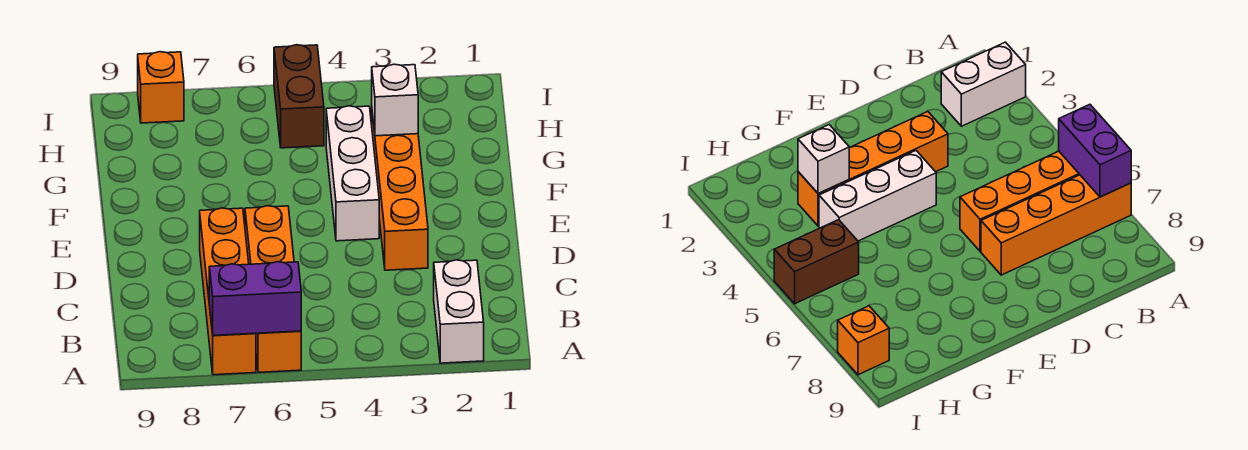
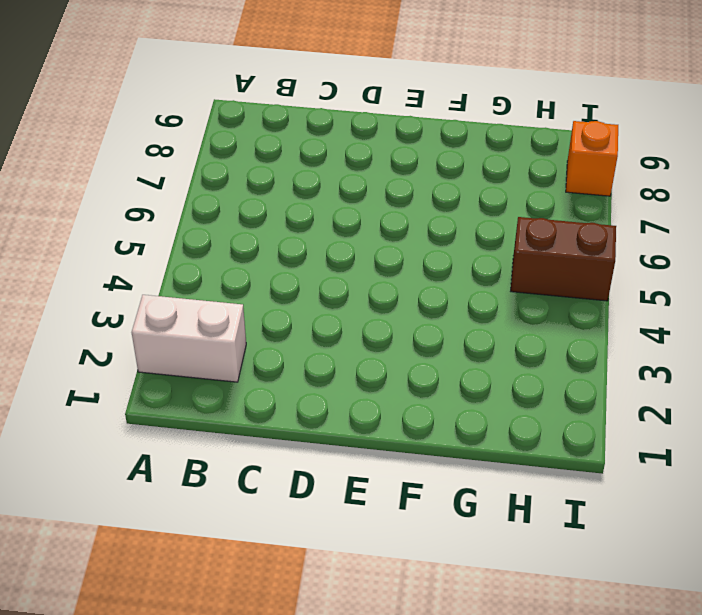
none -> orange 1x4 brick [245,206,301,372]
none -> orange 1x4 brick [200,208,256,375]

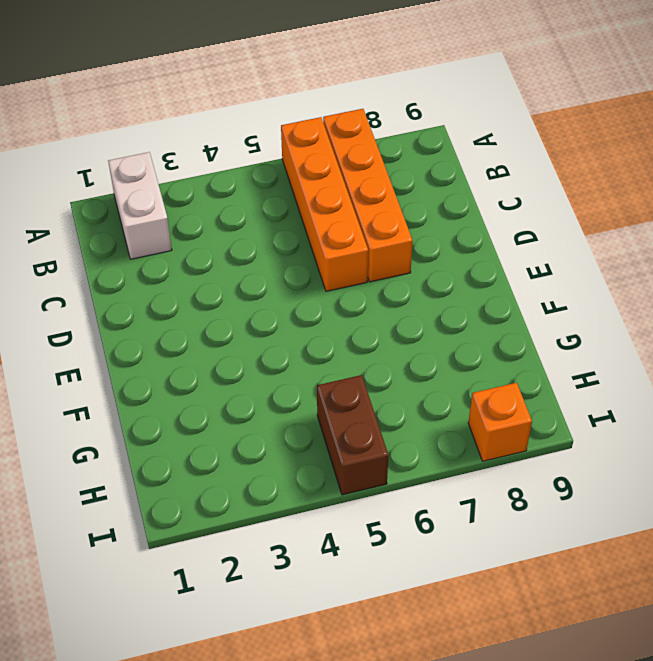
none -> orange 1x4 brick [372,113,428,270]
none -> white 1x3 brick [326,106,379,241]

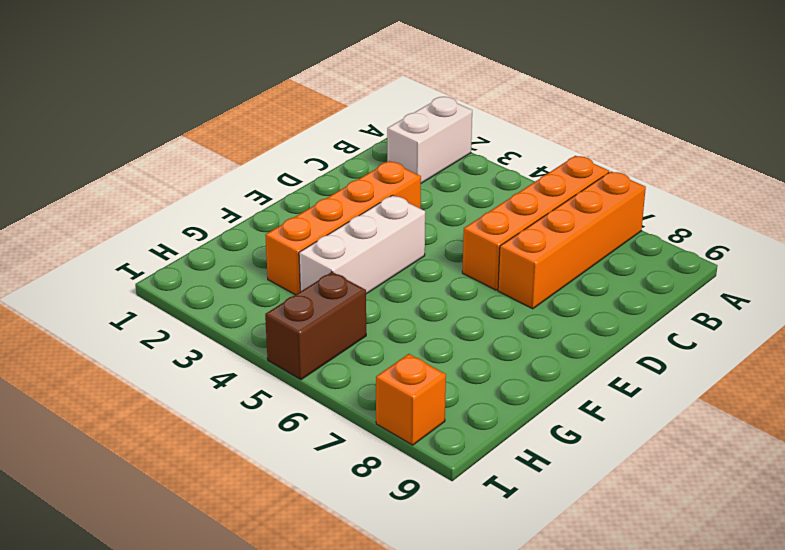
none -> purple 1x2 brick [209,262,301,335]
none -> white 1x1 brick [372,64,418,136]

